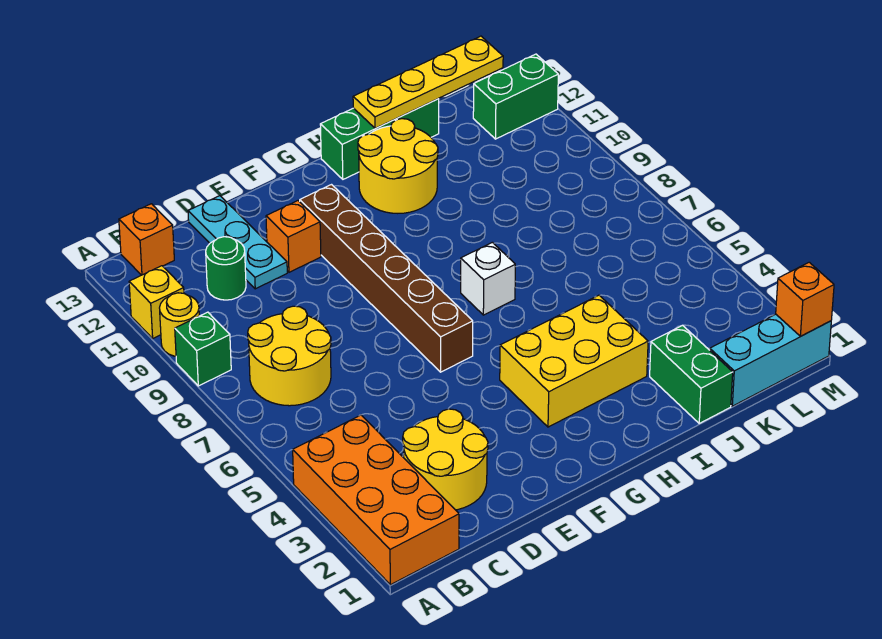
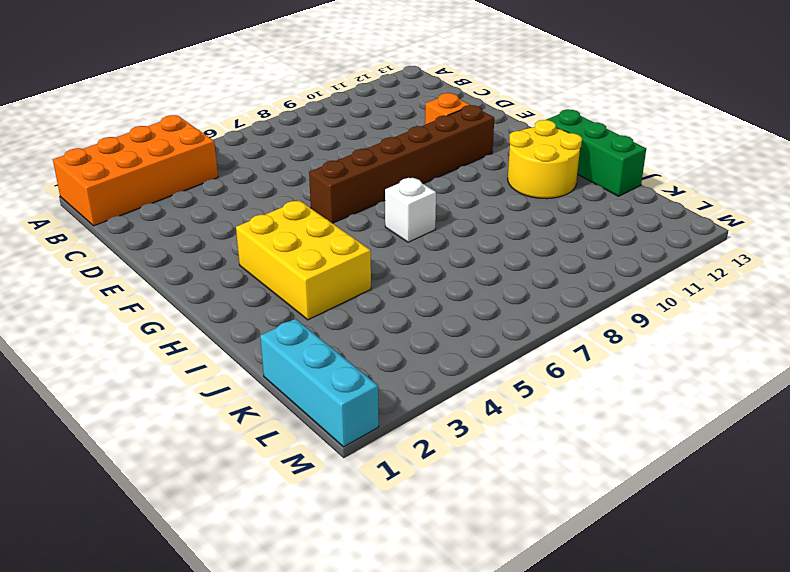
none -> green 1x1 brick [175,312,231,386]
none -> yellow 1x1 round brick [160,293,199,356]
none -> yellow 1x1 brick [129,266,184,338]

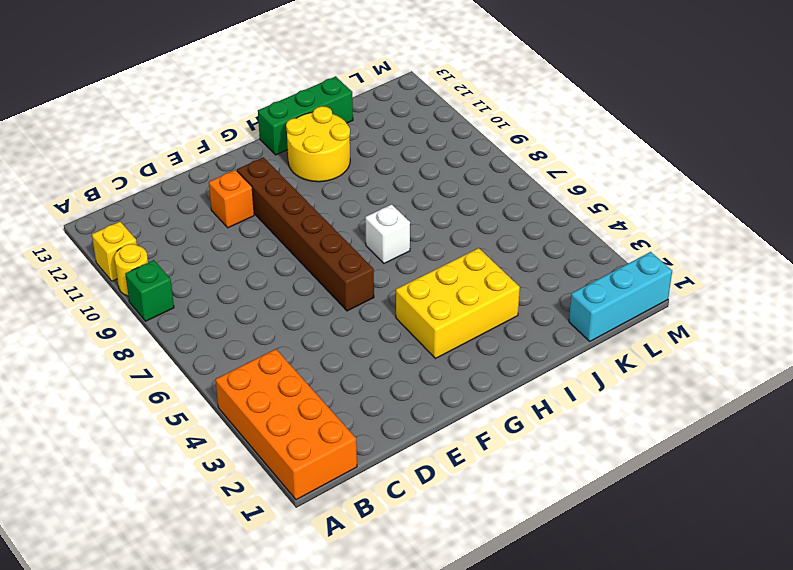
none -> yellow 2x2 round brick [248,306,331,406]
none -> orange 1x1 brick [119,204,174,275]
none -> yellow 2x2 round brick [403,409,488,510]

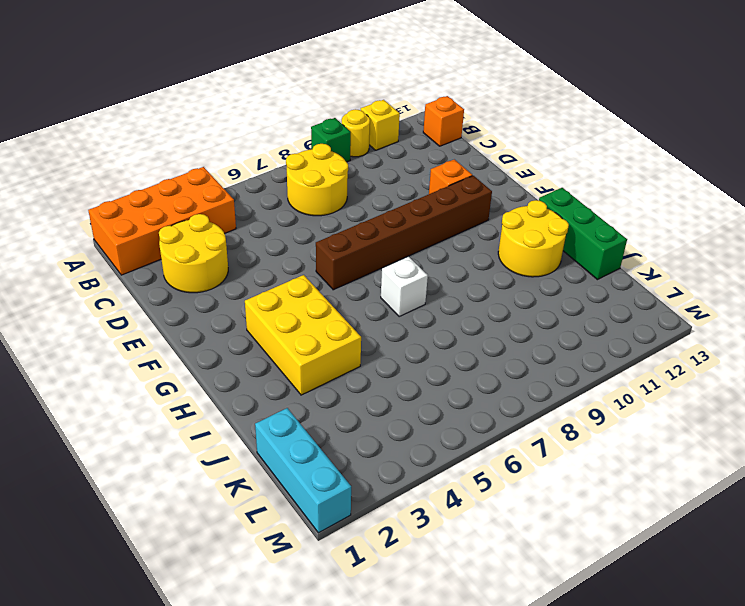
none -> green 1x1 round brick [206,237,246,300]
none -> cyan 1x3 plate [188,196,287,289]
none -> green 1x2 brick [650,325,733,423]

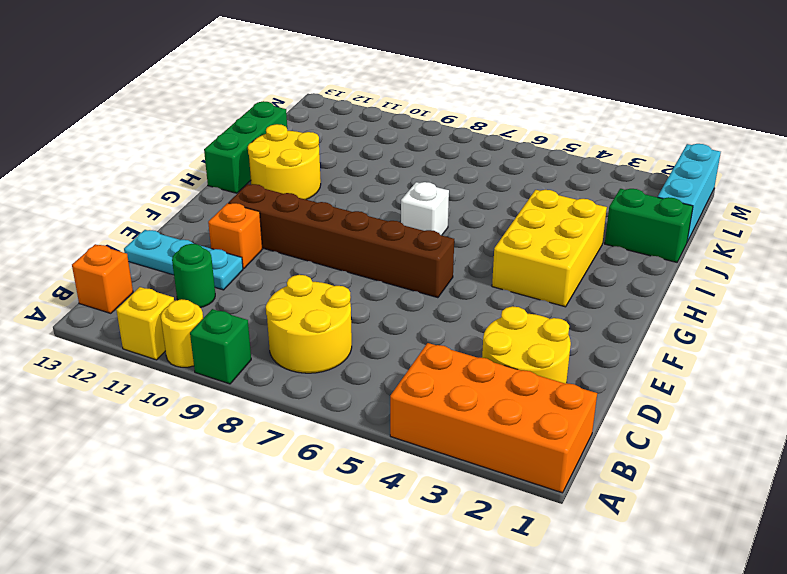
none -> green 1x2 brick [473,54,558,139]
none -> yellow 1x4 plate [353,36,503,129]
none -> orange 1x1 brick [776,262,834,336]

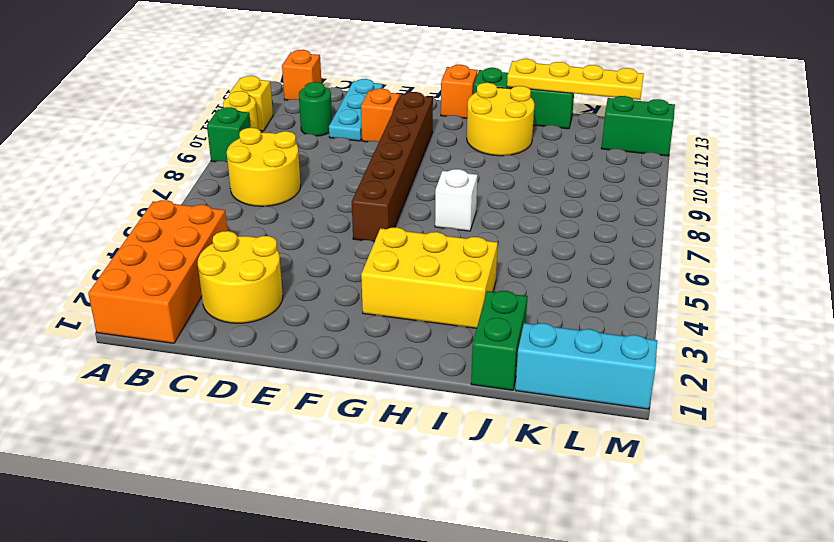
orange 1x1 brick [441,65,478,118] -> orange 1x1 brick moved to [776,262,834,336]

